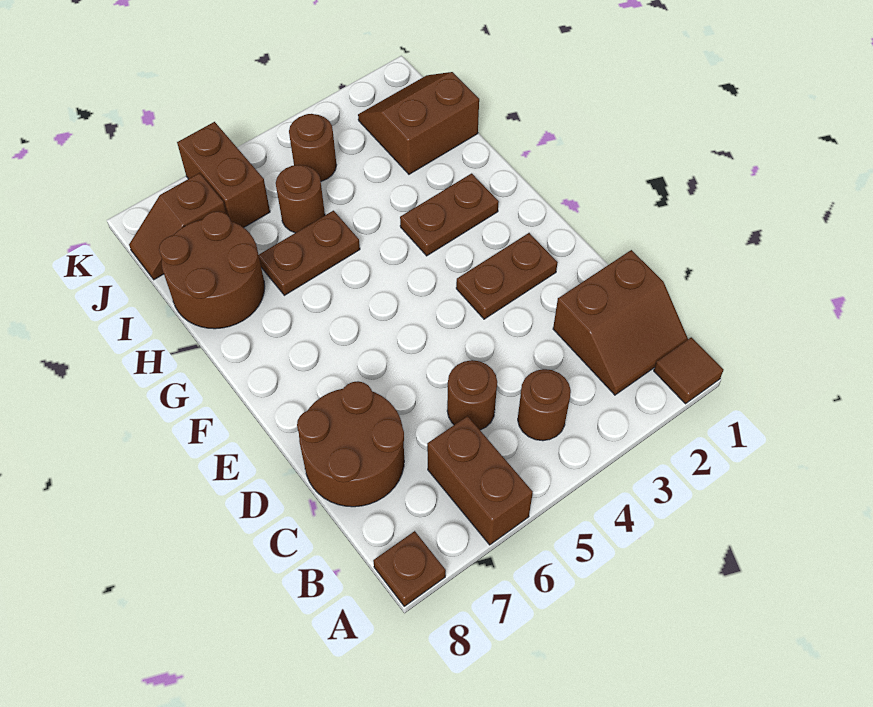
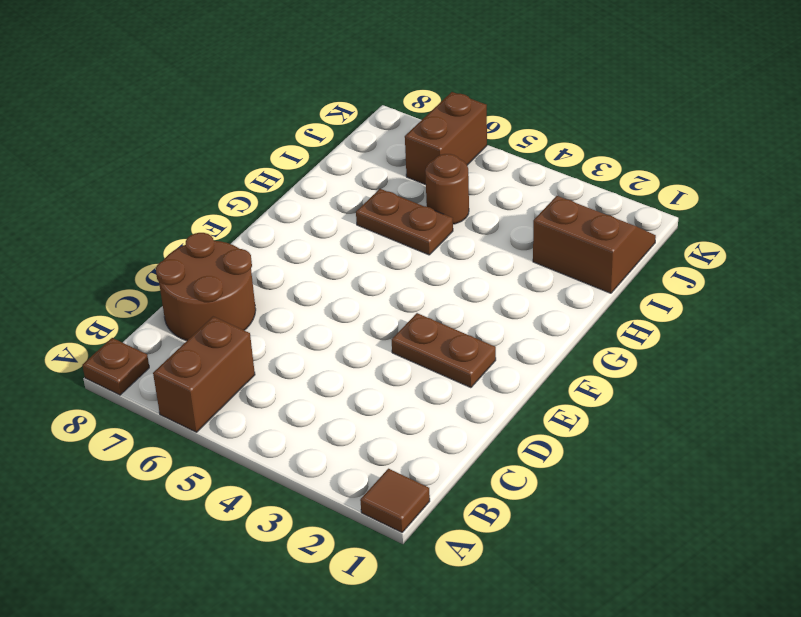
none -> brown 2x2 slope [553,250,688,395]
none -> brown 1x1 round brick [518,369,571,441]
none -> brown 1x1 round brick [447,360,497,430]

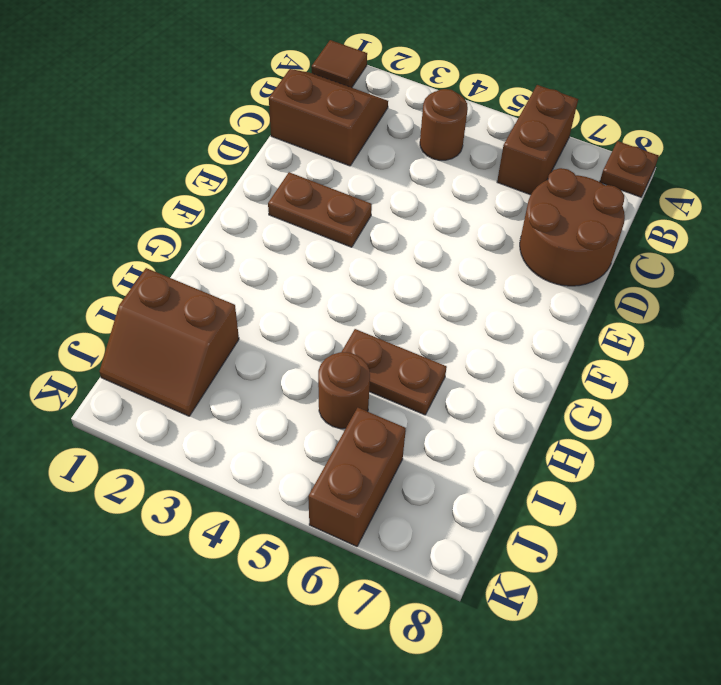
none -> brown 1x1 round brick [447,360,497,430]
none -> brown 1x2 plate [400,173,499,256]
none -> brown 2x2 round brick [159,211,265,329]

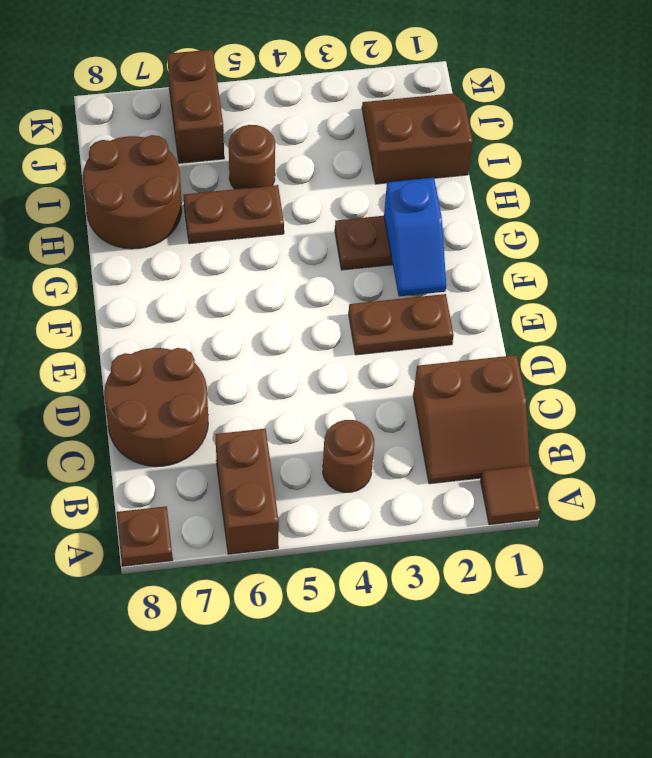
blue 1x2 slope [384,178,446,296] -> none
none -> brown 1x1 round brick [447,360,497,430]
none -> brown 1x1 round brick [289,114,336,181]
none -> brown 1x2 slope [129,173,226,280]

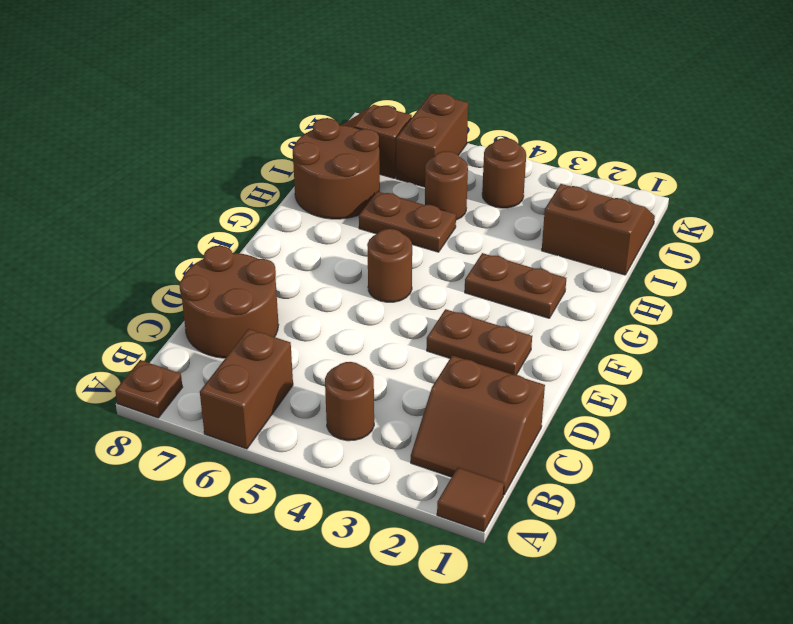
brown 1x1 round brick [367,229,412,302] -> brown 1x1 round brick moved to [447,360,497,430]

